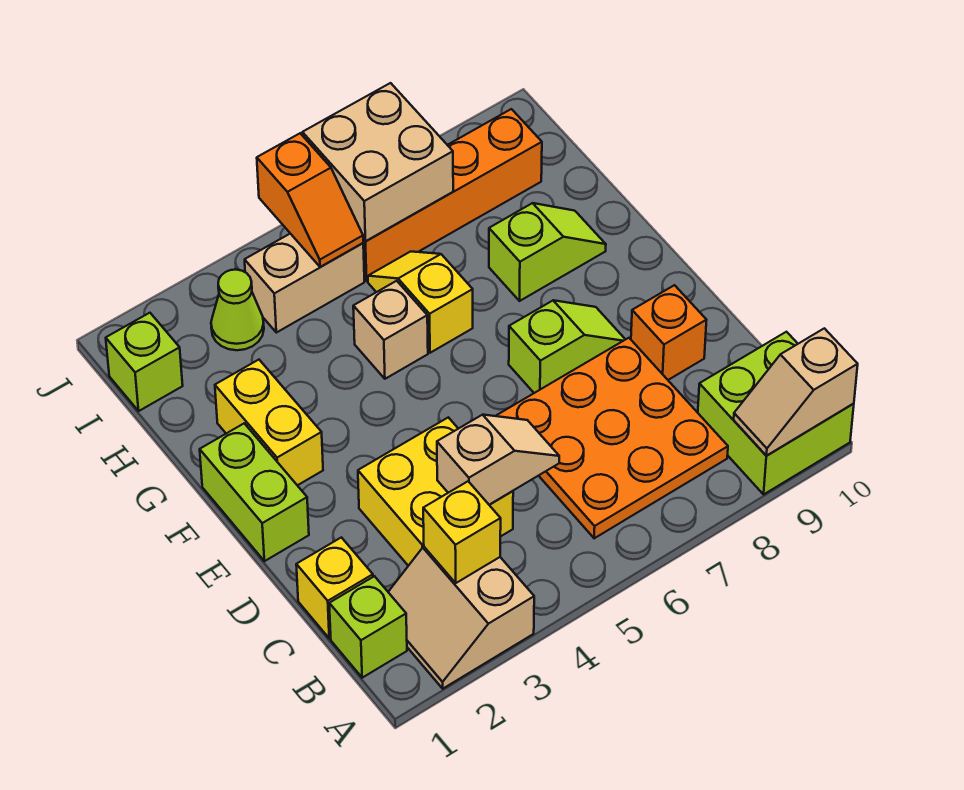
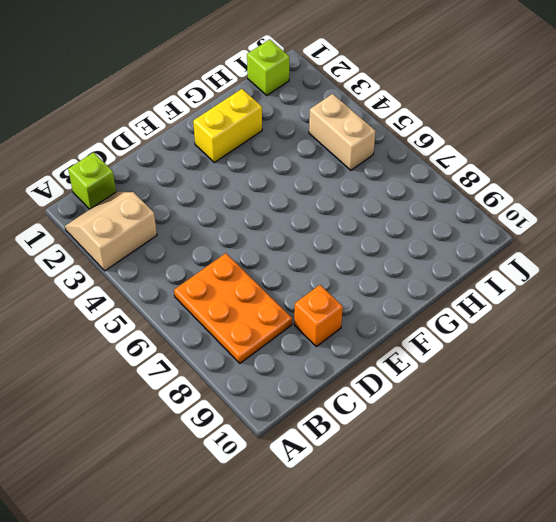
orange 2x3 plate [174,253,292,363] -> orange 3x3 plate [497,338,728,538]
none -> lime 2x2 brick [698,332,854,494]
none -> yellow 1x1 brick [296,537,373,638]
none -> yellow 2x2 brick [358,417,513,566]

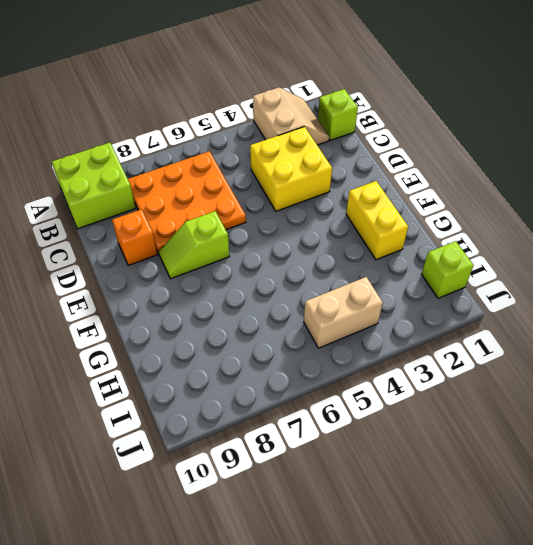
none -> yellow 1x1 brick [296,537,373,638]
none -> lime 1x2 brick [200,423,309,561]
none -> tan 1x1 brick [353,281,428,379]

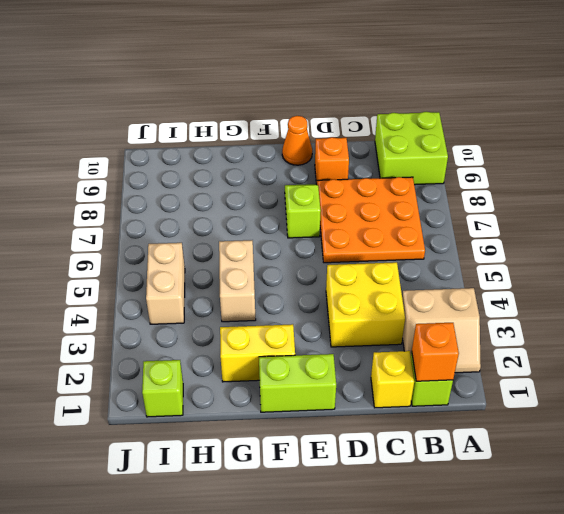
orange 1x1 brick [412,323,459,381] -> none
orange 1x1 cone [282,116,312,165] -> none
tan 1x2 brick [219,240,256,322] -> tan 1x1 brick [353,281,428,379]
none -> yellow 1x2 slope [368,251,473,353]
none -> lime 1x2 slope [489,203,606,301]
none -> lime 1x1 cone [211,270,264,350]

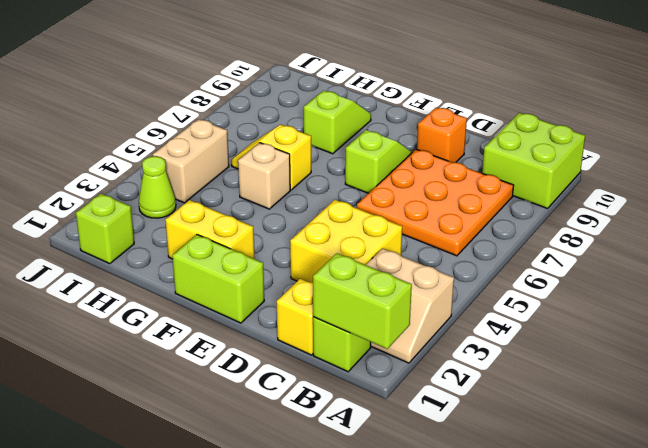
lime 1x2 brick [313,253,412,349] -> none
none -> orange 1x4 brick [363,109,542,281]
none -> tan 1x2 slope [734,328,858,456]
none -> yellow 1x1 brick [423,481,501,583]

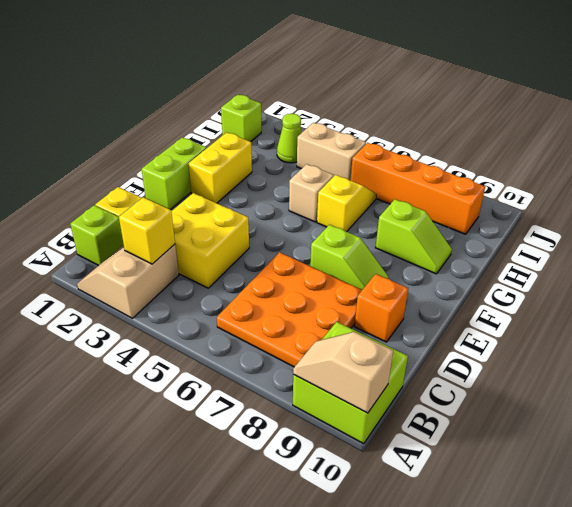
none -> tan 1x2 slope [437,415,559,505]
none -> orange 1x2 slope [257,133,363,267]
none -> tan 2x2 brick [302,83,453,241]

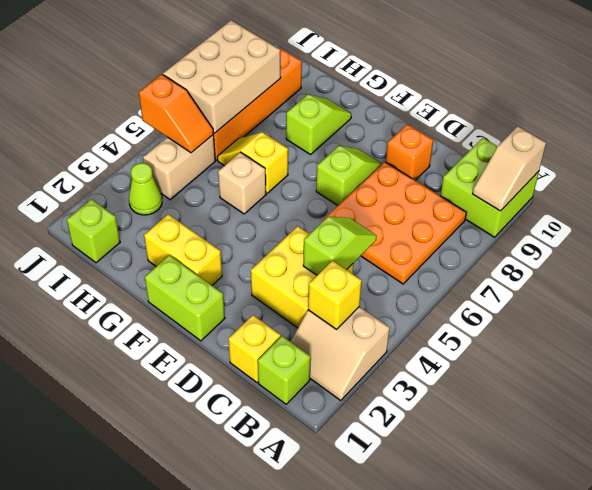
lime 1x2 slope [303,217,377,275] -> tan 1x2 slope [437,415,559,505]
tan 2x3 brick [163,20,281,133] -> tan 2x2 brick [302,83,453,241]

